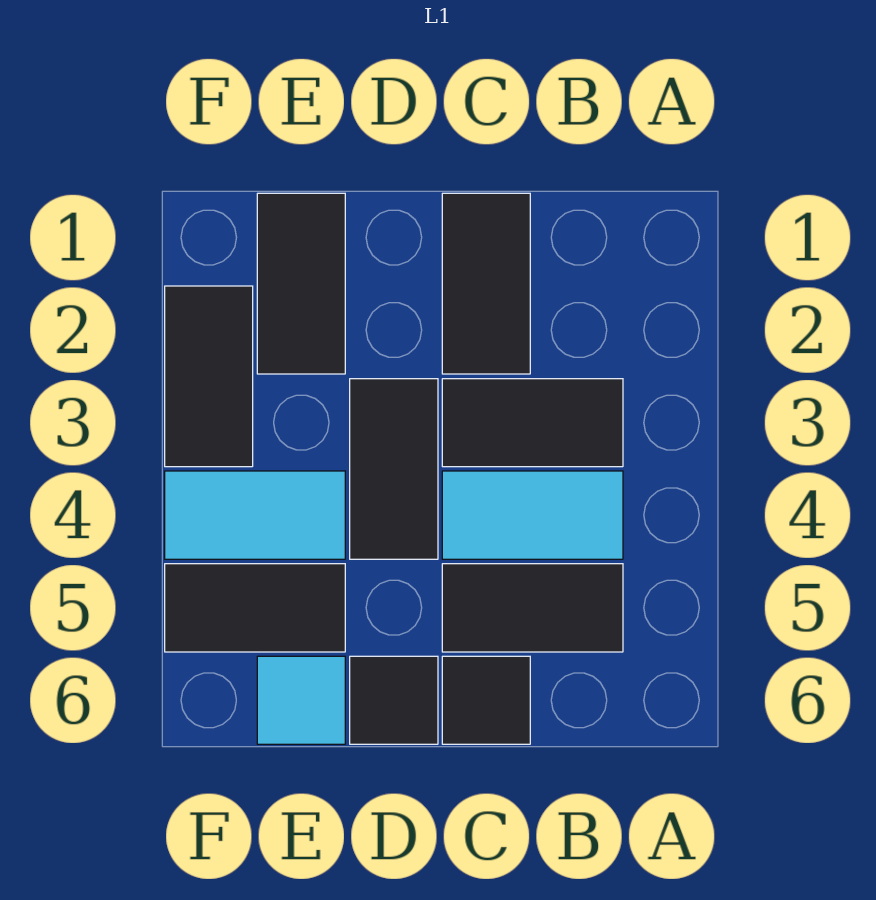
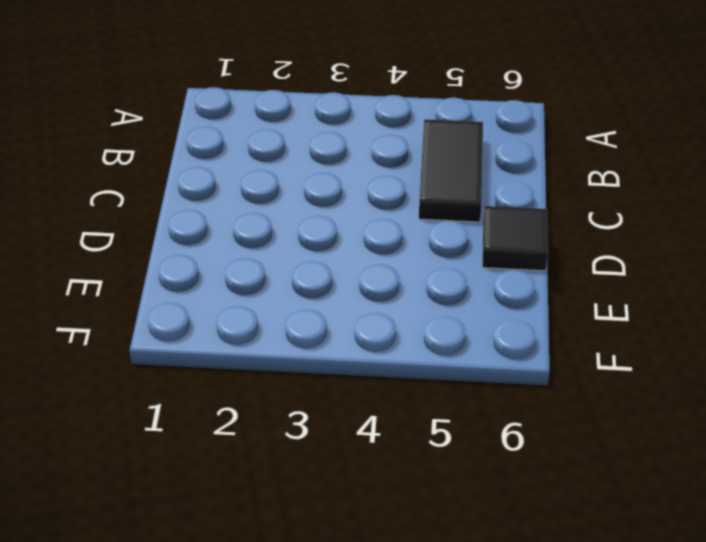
none -> black 1x2 tile [442,379,623,467]
none -> cyan 1x2 tile [442,471,623,559]
none -> black 1x2 tile [442,193,530,374]

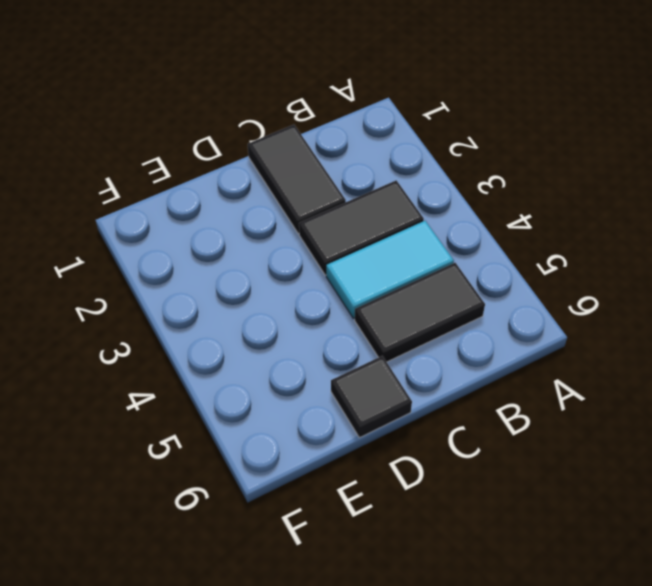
none -> black 1x1 tile [442,656,530,744]
none -> black 1x2 tile [350,379,438,559]
none -> black 1x2 tile [257,193,345,374]

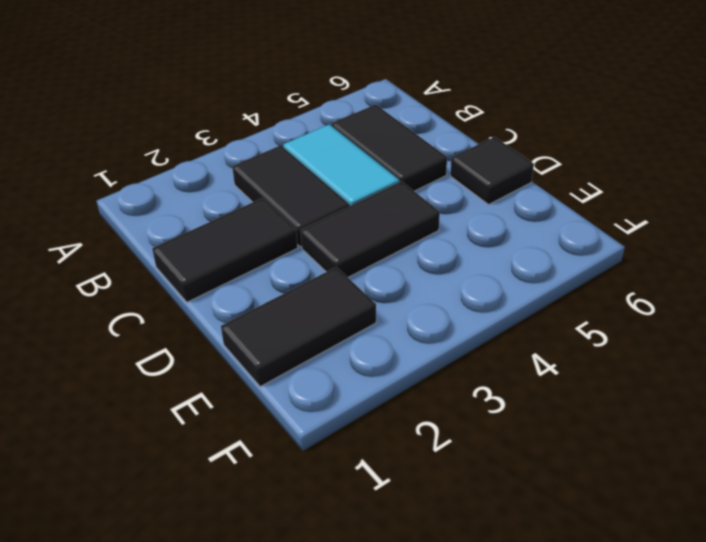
none -> black 1x1 tile [442,656,530,744]
none -> cyan 1x2 tile [165,471,345,559]
none -> black 1x2 tile [165,564,345,652]

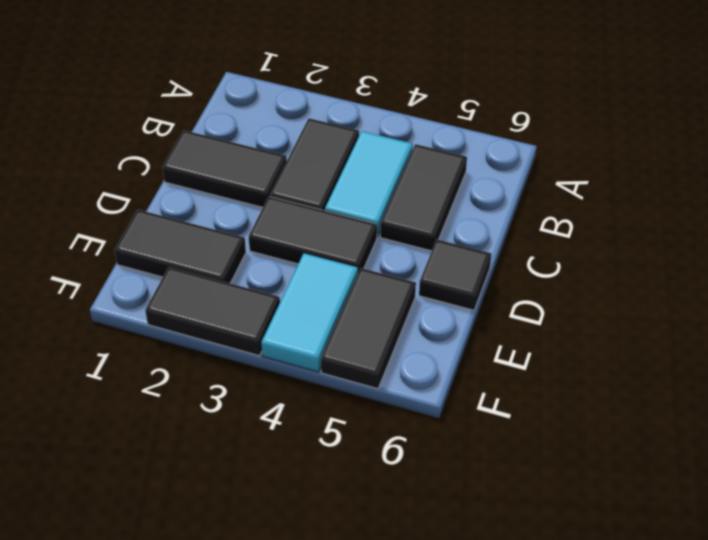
none -> black 1x1 tile [442,656,530,744]
none -> cyan 1x1 tile [257,656,345,744]

